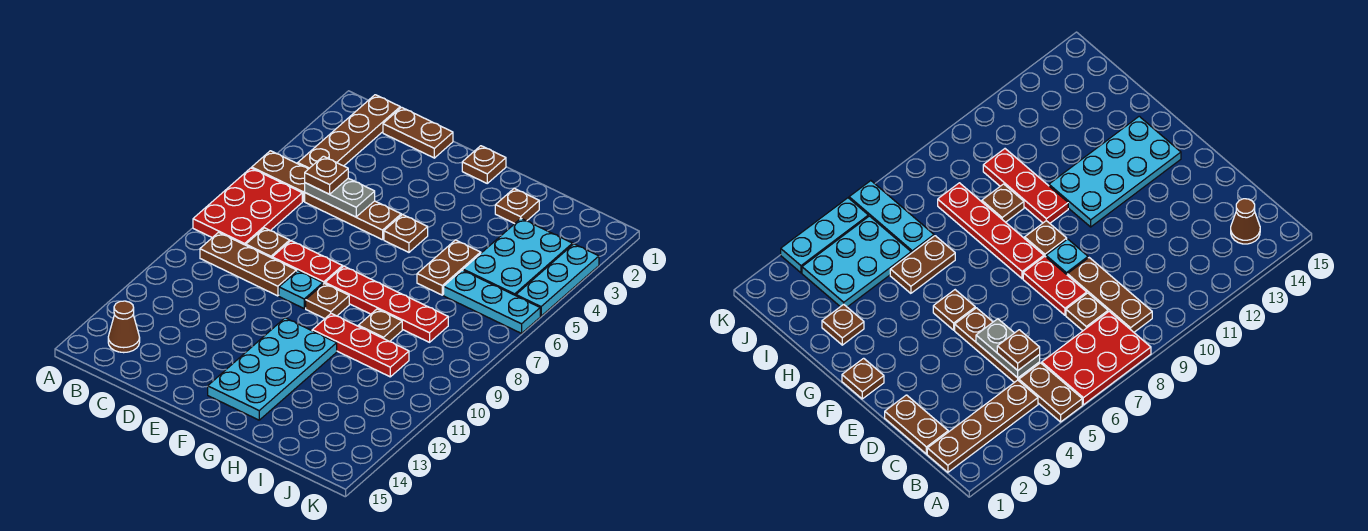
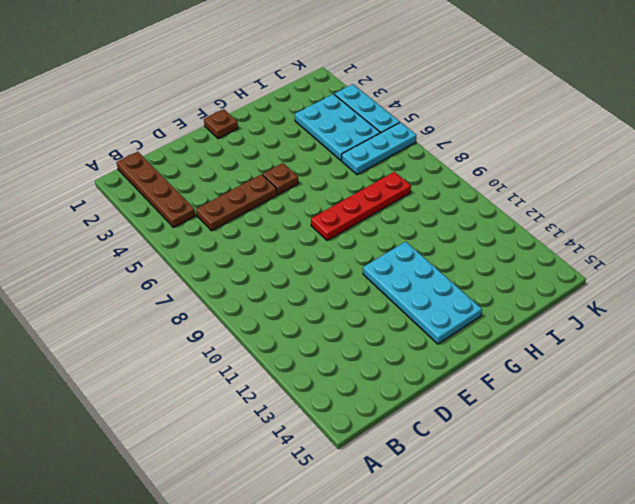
none -> brown 1x2 plate [252,151,308,201]
none -> red 2x3 plate [193,168,302,245]
none -> brown 1x3 plate [200,232,297,296]

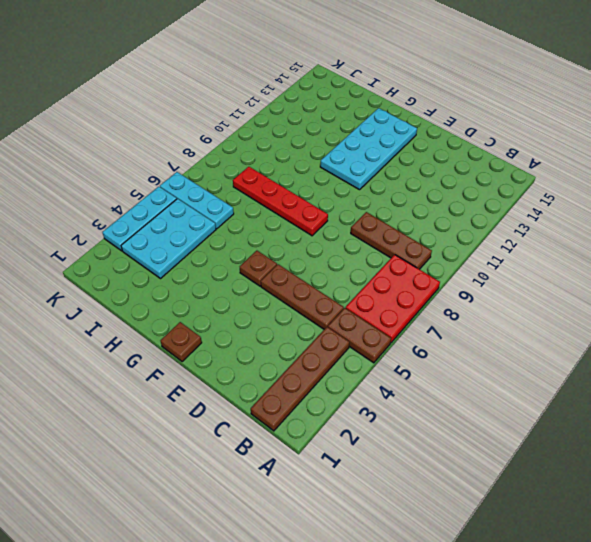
none -> brown 1x1 cone [108,301,140,353]
none -> brown 1x2 plate [383,107,453,158]
none -> brown 1x1 plate [246,228,290,258]

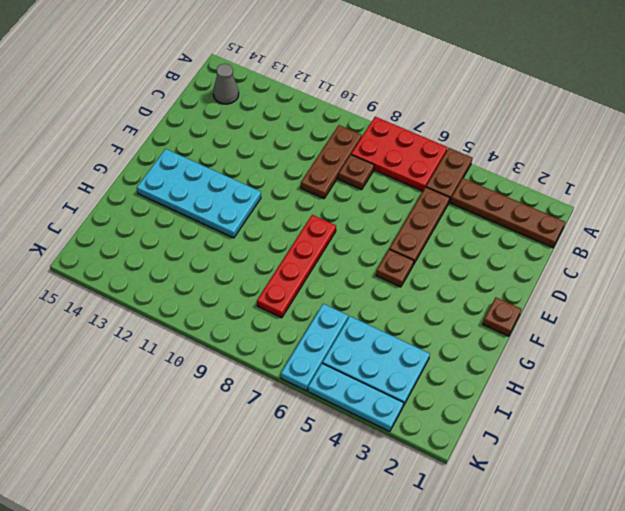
grey 1x1 cone [213,64,239,104] -> brown 1x1 cone [108,301,140,353]
none -> brown 1x2 plate [383,107,453,158]
none -> red 1x2 plate [272,241,343,284]
none -> cyan 1x1 plate [279,271,323,308]

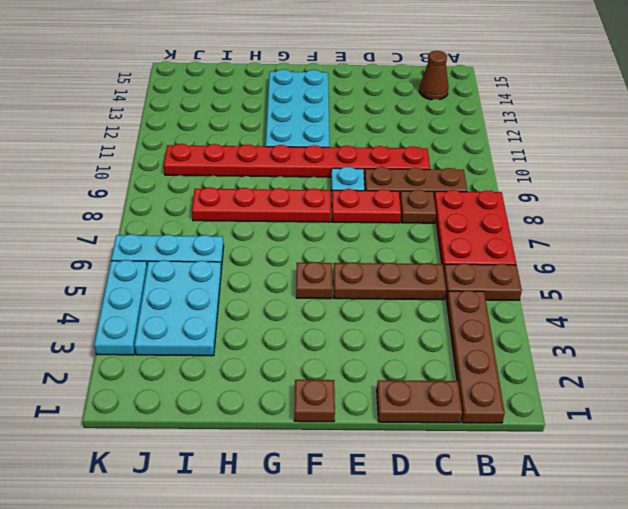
red 1x8 plate [164,144,430,178] -> red 1x3 plate [312,314,409,377]
none -> brown 1x1 plate [306,283,349,319]
none -> brown 1x1 plate [495,188,539,224]
none -> brown 1x2 plate [417,240,481,295]

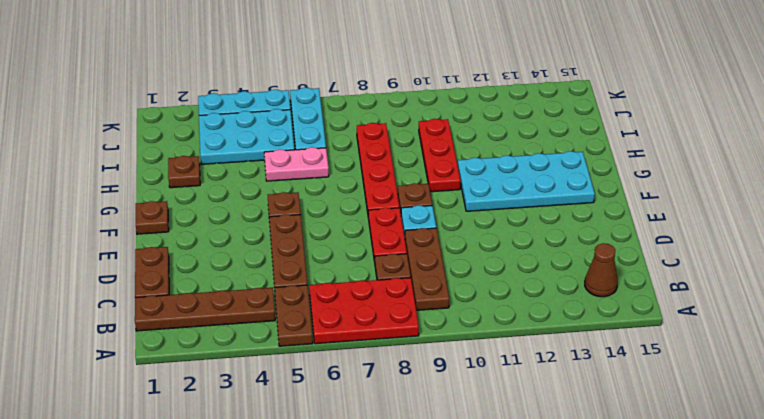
pink 1x2 plate [264,147,329,181] -> brown 1x2 plate [417,240,481,295]
none -> brown 1x1 plate [358,309,402,342]
none -> grey 1x2 plate [305,178,375,217]
none -> brown 1x1 plate [305,156,348,194]

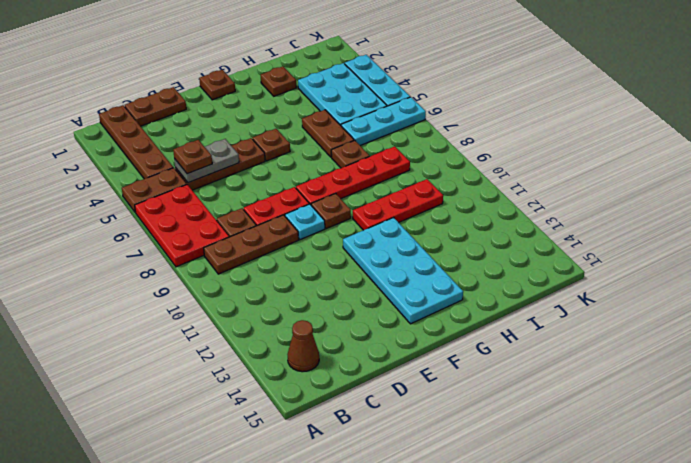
brown 1x1 plate [331,140,370,168] -> brown 1x1 plate moved to [358,309,402,342]

